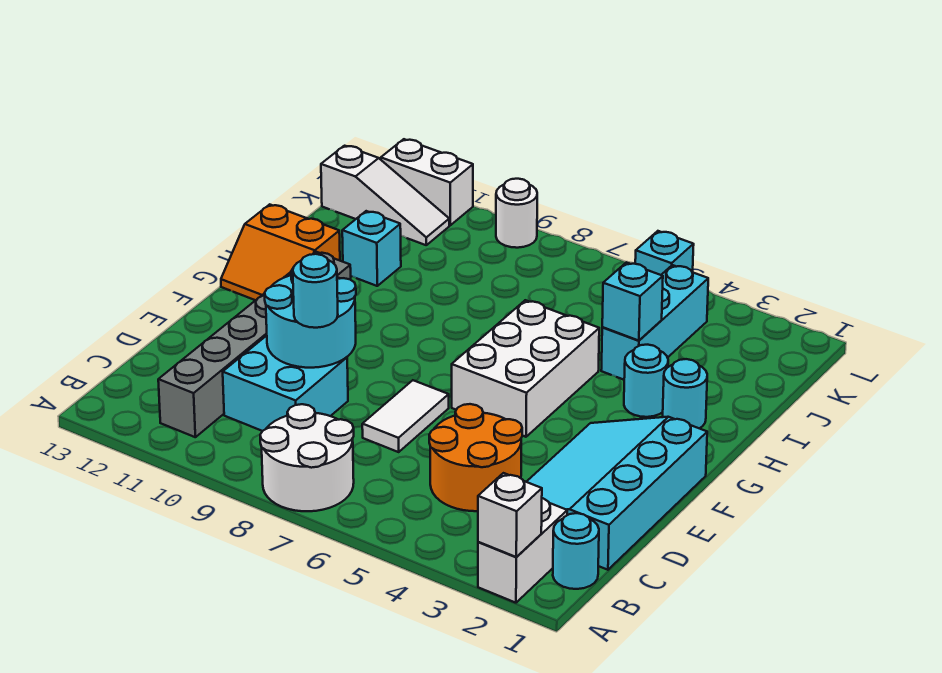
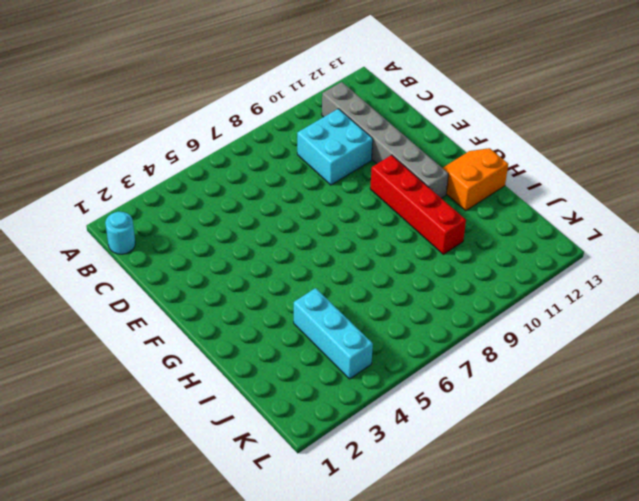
red 1x4 brick [370,155,466,254] -> none
none -> white 1x2 brick [478,498,567,603]
none -> white 2x2 round brick [260,404,354,511]
none -> cyan 3x4 slope [527,417,707,570]

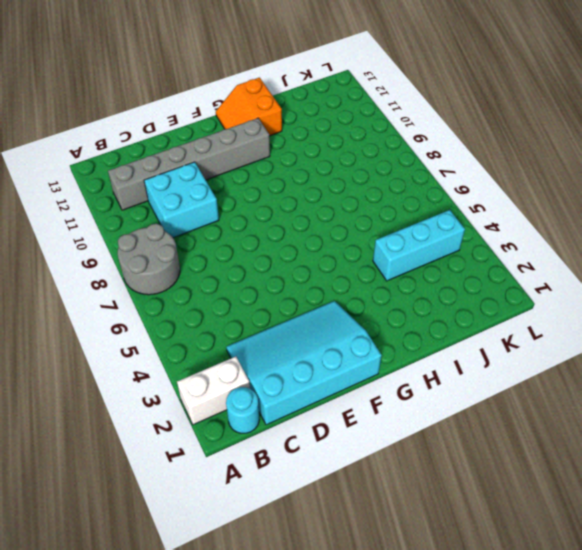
grey 2x2 round brick [118,224,180,295] -> white 2x2 round brick [260,404,354,511]
none -> orange 2x2 round brick [429,404,522,511]
none -> white 1x2 tile [362,380,449,452]
none -> white 2x3 brick [452,300,599,437]

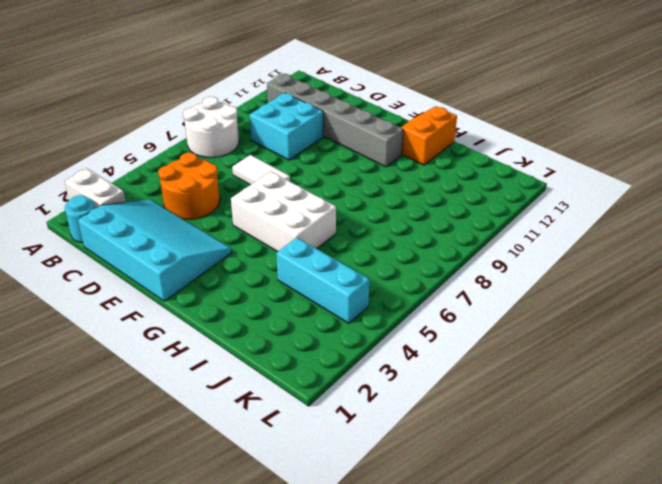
none -> cyan 1x1 round brick [663,359,707,428]
none -> cyan 1x1 round brick [624,345,668,417]
none -> cyan 1x1 brick [342,211,401,286]

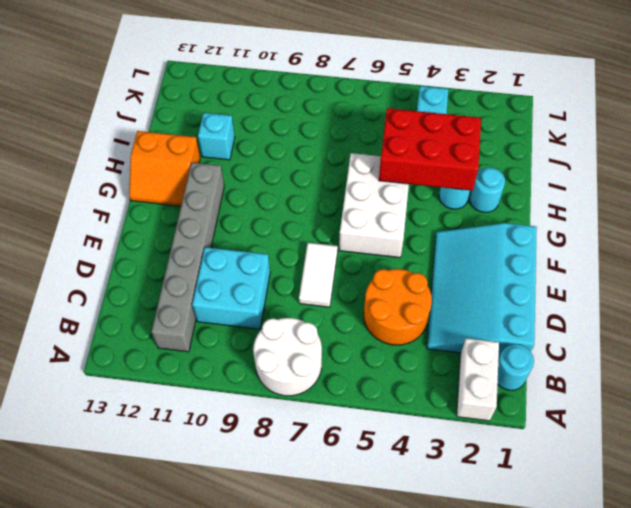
red 2x3 brick [379,108,481,191] -> cyan 1x1 brick [602,262,663,341]
none -> white 1x3 slope [321,146,449,245]
none -> cyan 1x1 brick [635,231,694,275]
none -> white 1x1 round brick [496,179,537,248]

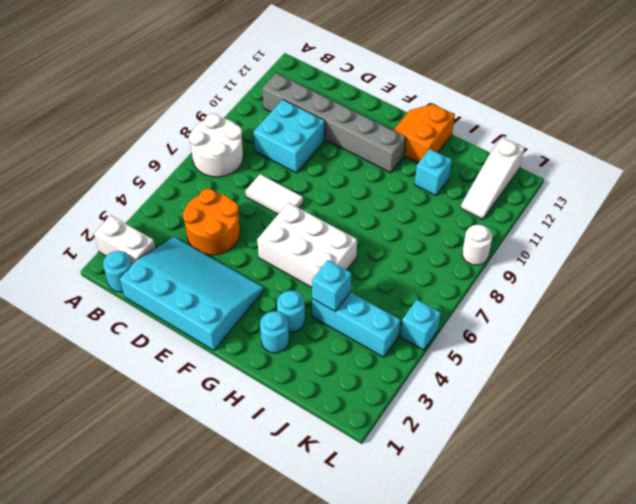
none -> white 1x2 brick [381,139,473,225]
none -> white 1x1 brick [478,473,542,557]
none -> cyan 2x2 round brick [265,269,356,368]

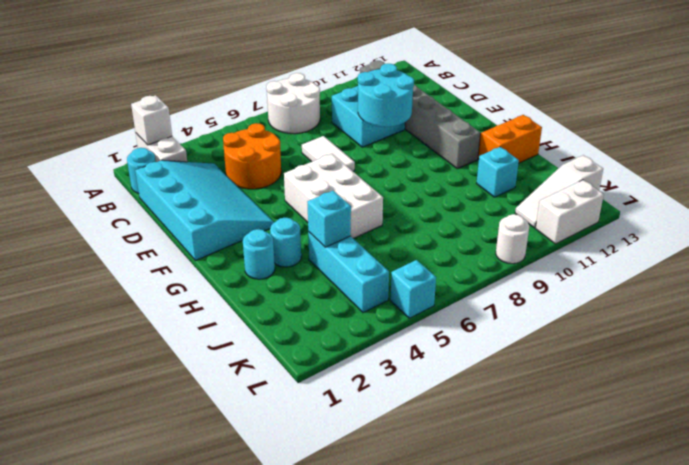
none -> cyan 1x1 round brick [293,254,338,328]

